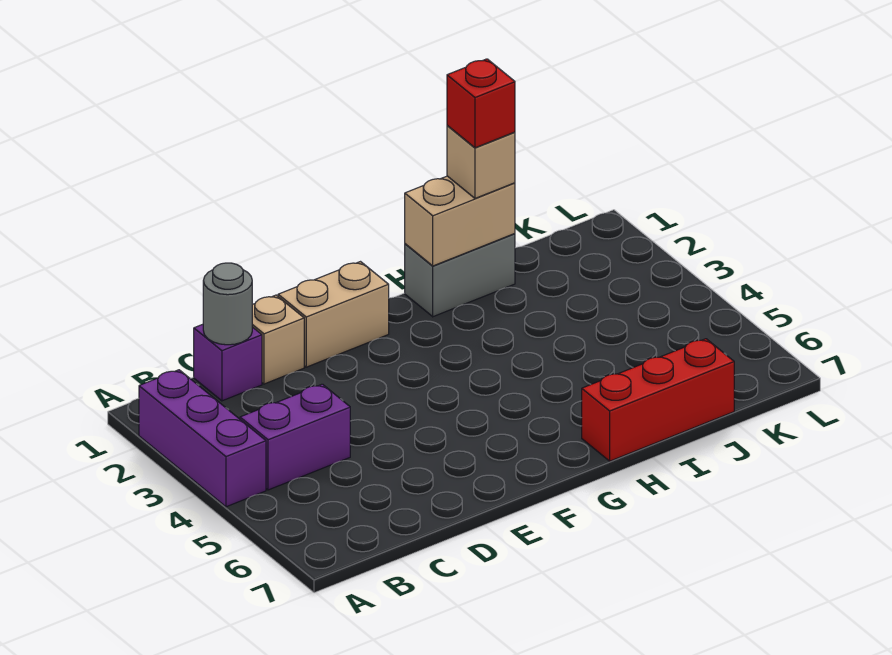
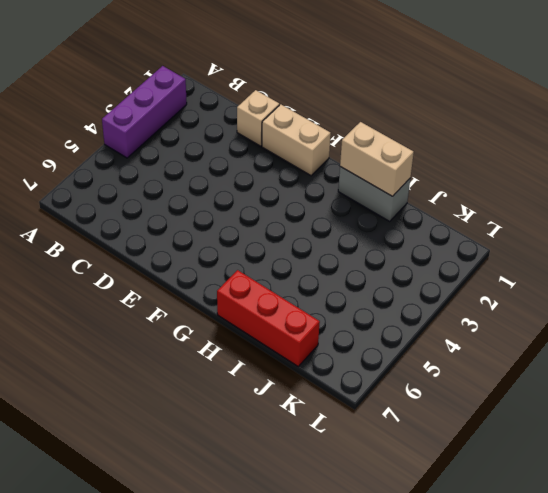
none -> purple 1x2 brick [240,384,350,490]
none -> purple 1x1 brick [194,324,262,401]

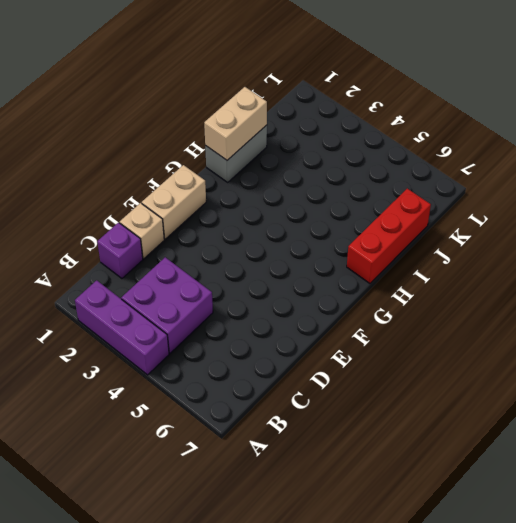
purple 2x2 brick [121,257,213,353] -> purple 1x2 brick [240,384,350,490]
none -> grey 1x1 round brick [203,263,252,345]
none -> tan 1x1 brick [447,125,515,198]

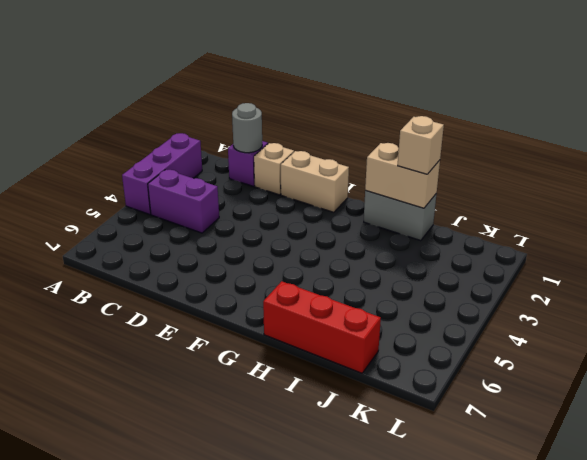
none -> red 1x1 brick [447,59,515,148]

